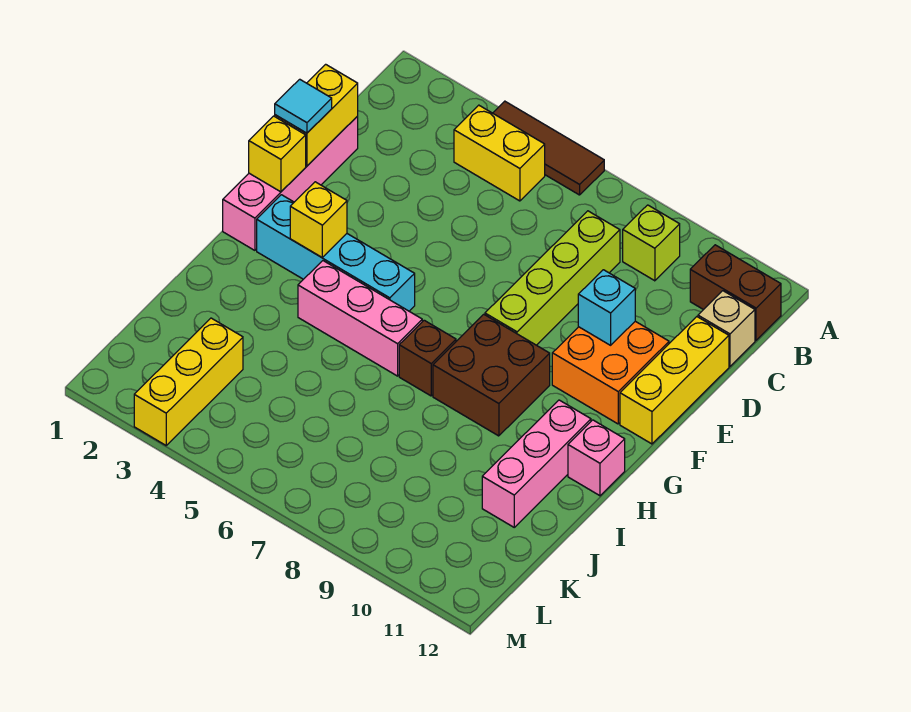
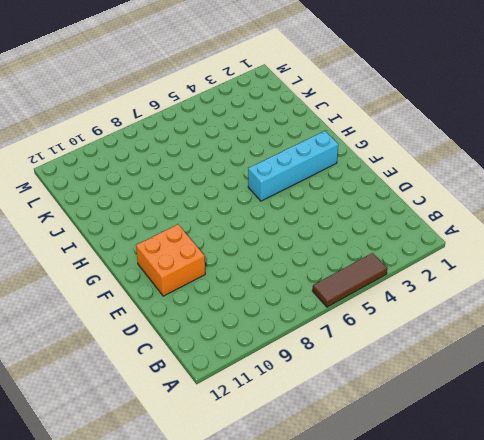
none -> yellow 1x2 brick [454,105,545,201]
none -> lime 1x1 brick [623,205,680,281]
none -> brown 1x2 brick [690,245,781,340]

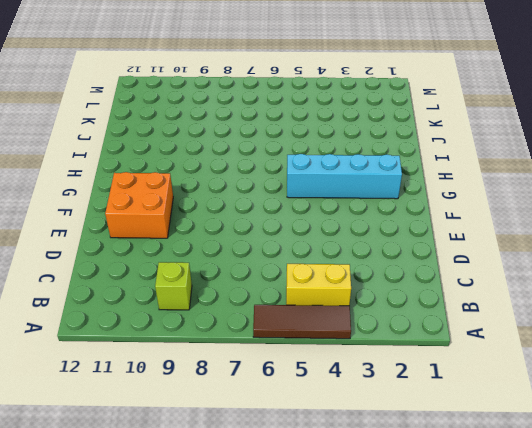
none -> brown 1x2 brick [690,245,781,340]
none -> lime 1x4 brick [485,211,620,345]
none -> tan 1x1 brick [698,291,755,366]

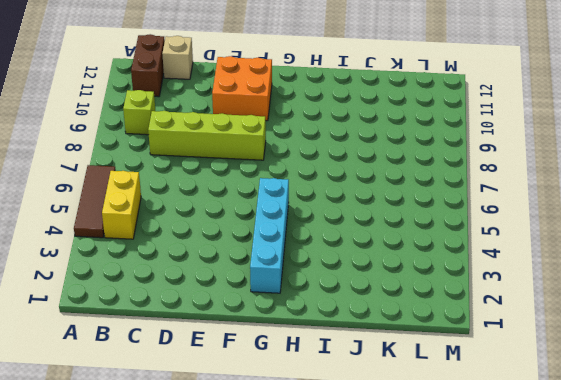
none -> pink 1x4 brick [223,116,358,250]
none -> yellow 1x3 brick [620,317,729,444]
none -> brown 2x2 brick [433,314,550,436]

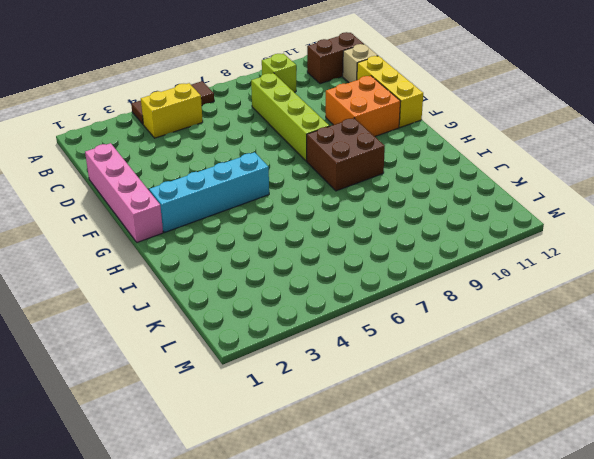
none -> pink 1x3 brick [298,261,422,376]
none -> brown 1x1 brick [399,320,456,396]
none -> pink 1x3 brick [482,400,591,527]

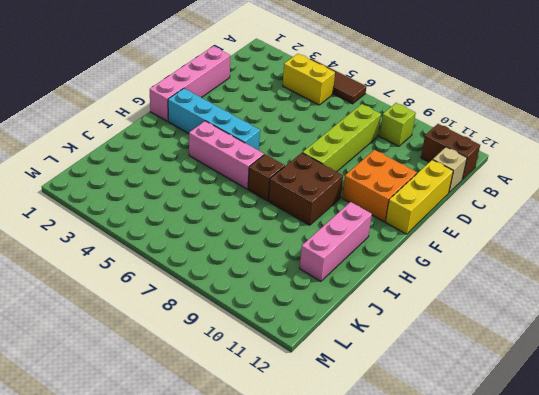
none -> pink 1x1 brick [568,420,625,496]
none -> yellow 1x3 brick [134,318,243,445]
none -> yellow 1x2 brick [275,64,358,166]

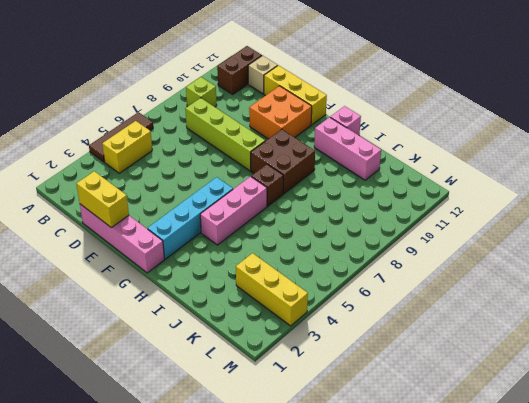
none -> cyan 1x1 brick [578,270,635,345]
none -> yellow 1x1 brick [249,116,306,192]
none -> yellow 1x1 brick [290,182,347,257]

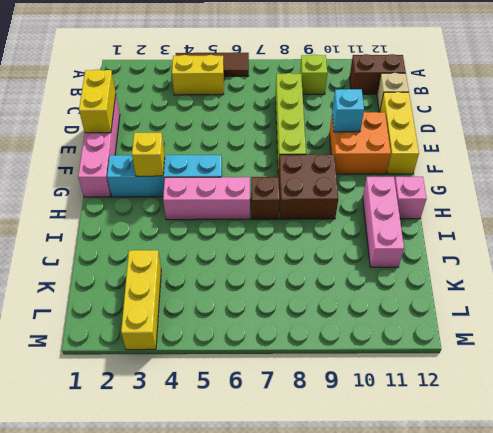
none -> yellow 1x1 brick [249,116,306,192]
none -> cyan 1x1 tile [275,79,332,133]

